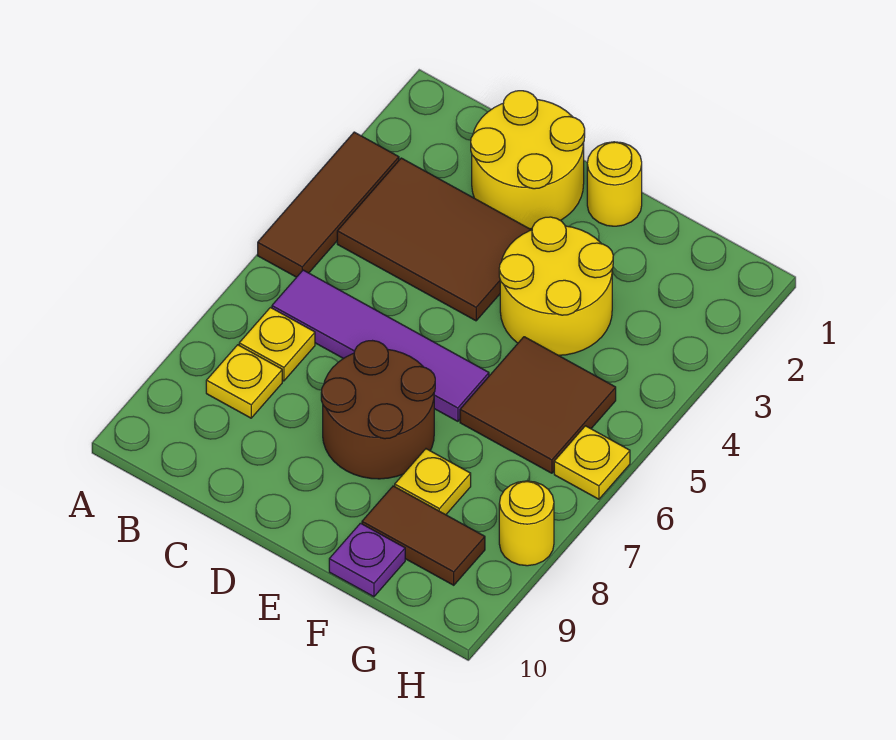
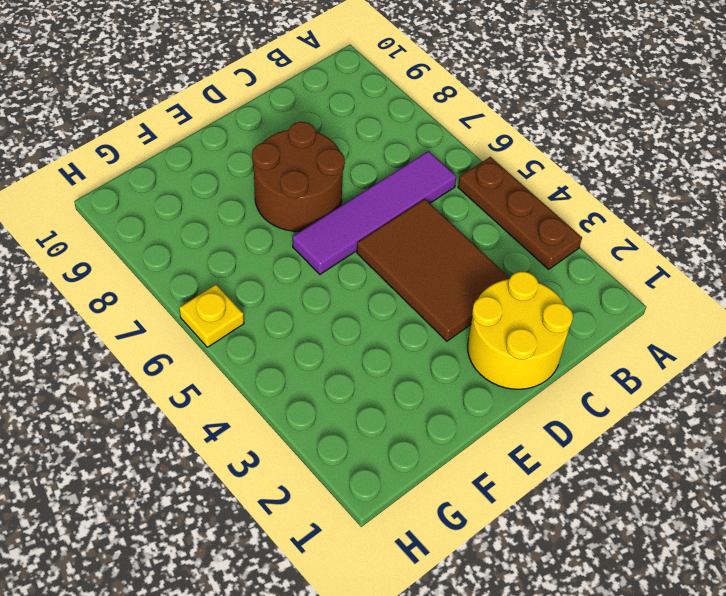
brown 1x3 plate [458,157,582,269] -> brown 1x3 tile [258,132,399,277]
brown 2x3 tile [357,199,510,341] -> brown 2x3 tile turned to [337,158,531,321]
none -> yellow 1x1 plate [239,308,315,381]
none -> yellow 1x1 plate [206,345,282,418]
none -> yellow 1x1 round brick [587,142,642,226]

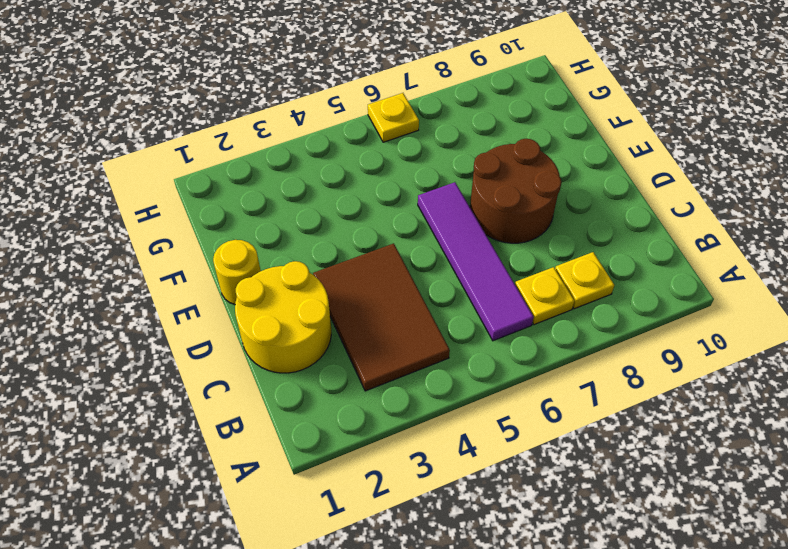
none -> brown 1x3 tile [258,132,399,277]
none -> yellow 2x2 round brick [499,217,613,355]
none -> brown 2x2 tile [460,337,616,473]

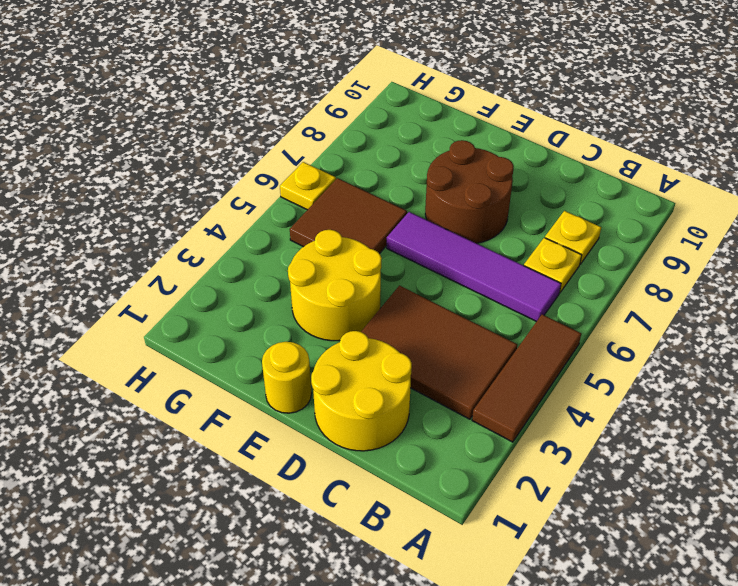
none -> yellow 1x1 plate [395,449,471,515]
none -> brown 1x2 tile [362,486,485,585]
none -> purple 1x1 plate [329,523,405,597]

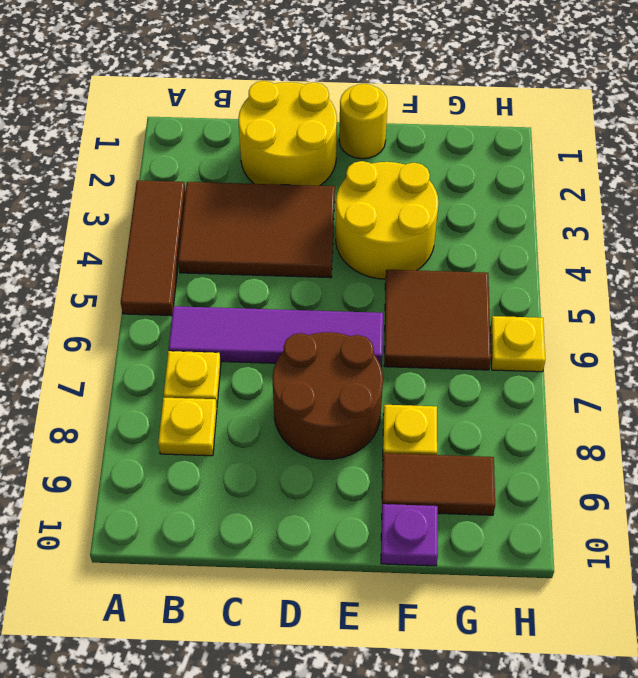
none -> yellow 1x1 round brick [499,481,554,566]

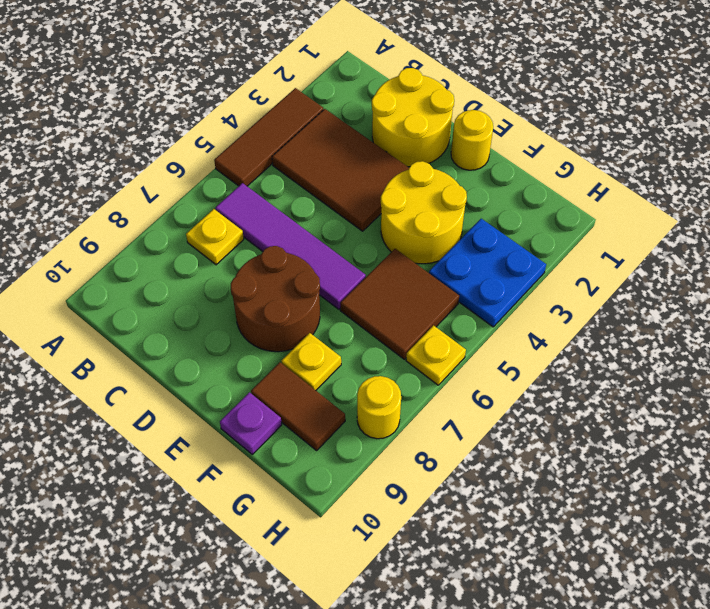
blue 2x2 plate [429,219,546,327] -> none
none -> yellow 1x1 plate [206,345,282,418]

